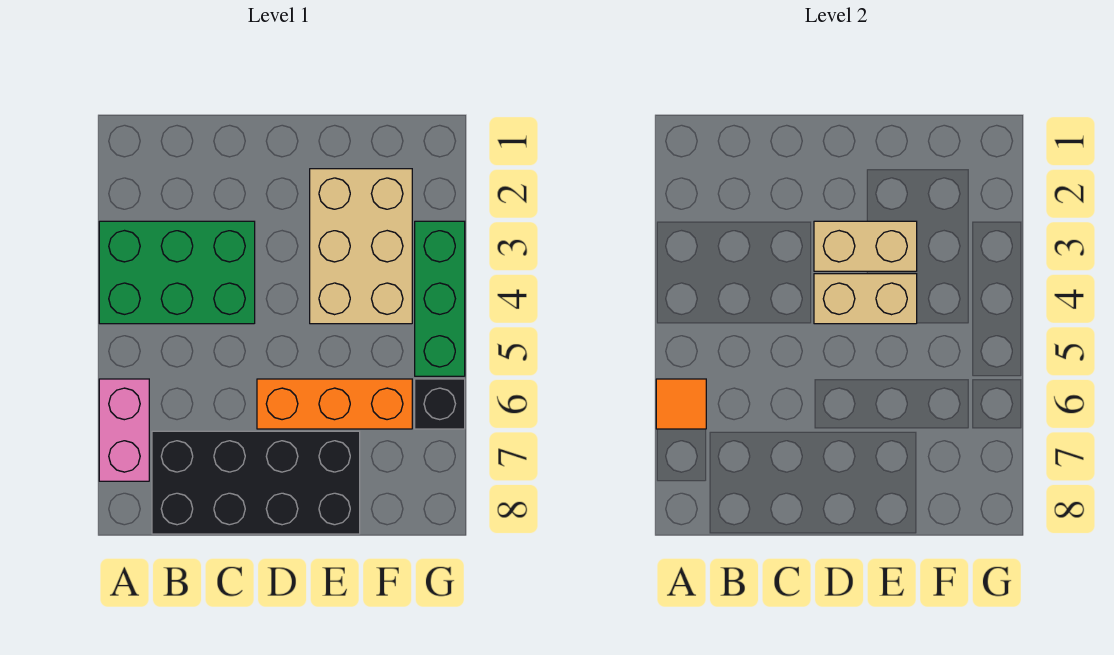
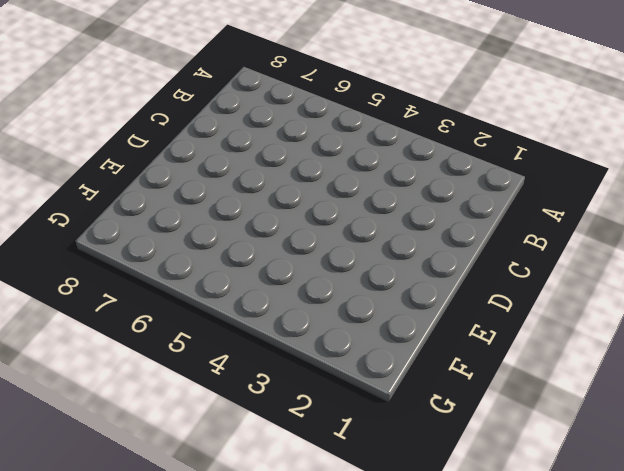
none -> green 2x3 brick [99,221,255,324]
none -> pink 1x2 brick [99,379,149,481]

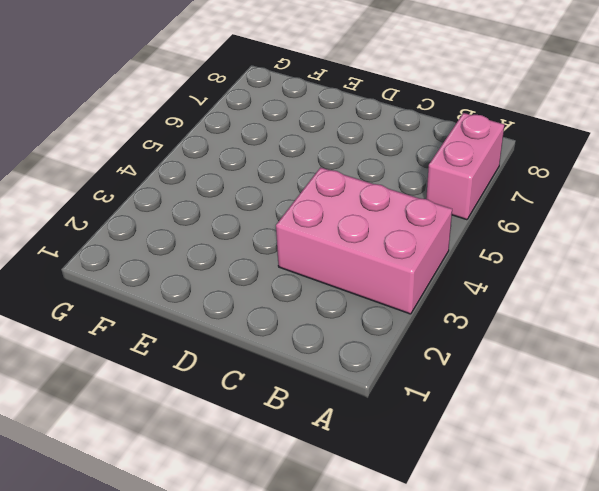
pink 2x3 brick [276,167,452,314] -> green 2x3 brick [99,221,255,324]
none -> black 2x4 brick [152,431,360,534]
none -> orange 1x3 brick [257,379,412,429]

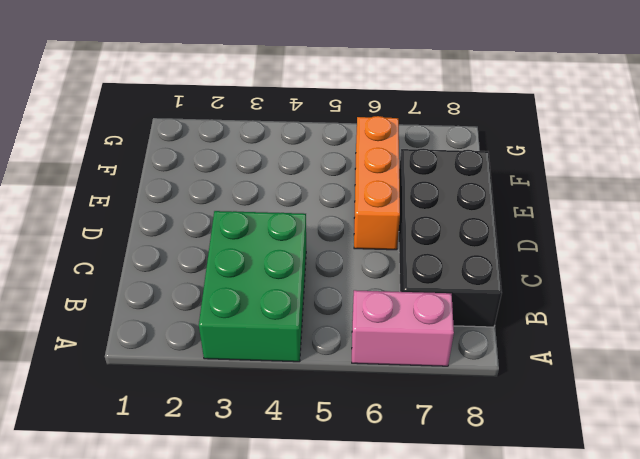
none -> tan 2x3 brick [310,169,412,324]
none -> green 1x3 brick [415,221,465,376]

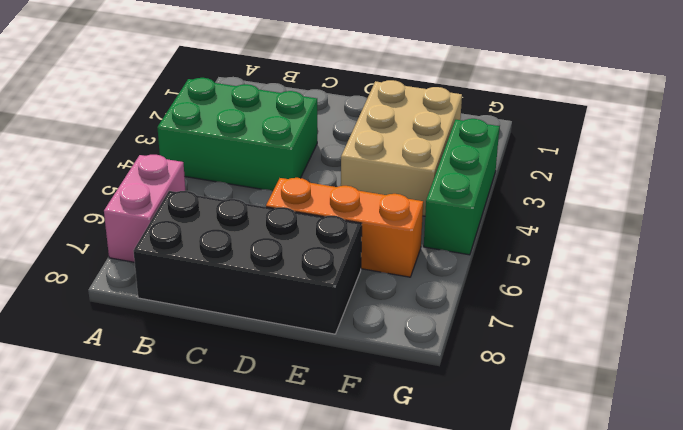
none -> black 1x1 brick [415,379,465,429]
none -> orange 1x1 tile [656,379,706,429]

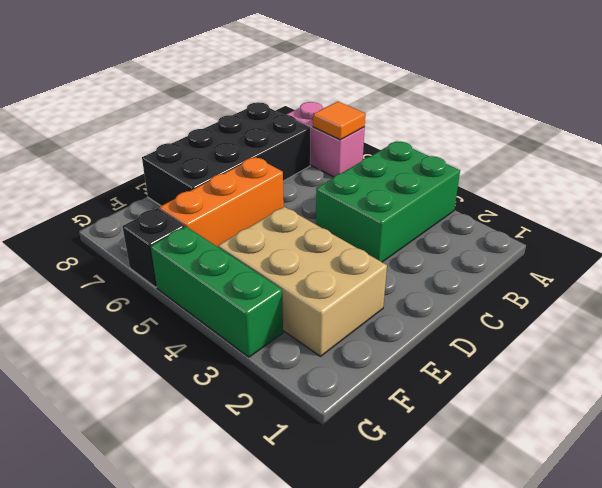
none -> tan 1x2 brick [814,221,917,271]
none -> tan 1x2 brick [814,274,917,324]

